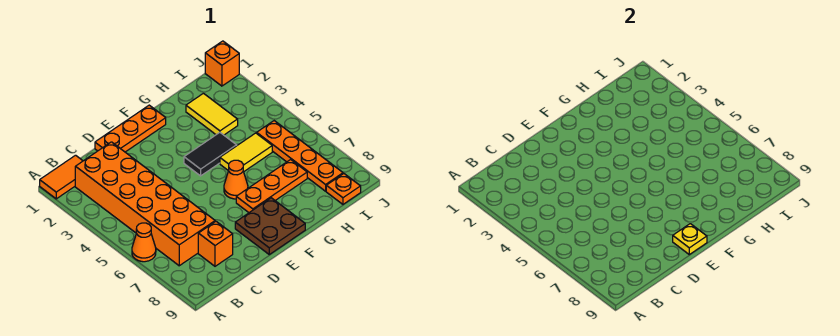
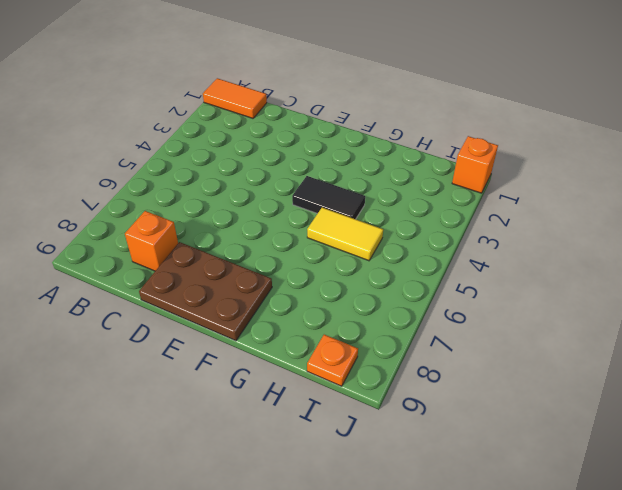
brown 2x3 plate [139,242,272,341] -> brown 2x2 plate [235,198,305,254]
none -> orange 1x1 cone [132,223,156,262]
none -> orange 2x6 brick [75,142,215,266]
none -> orange 1x3 plate [95,105,166,152]

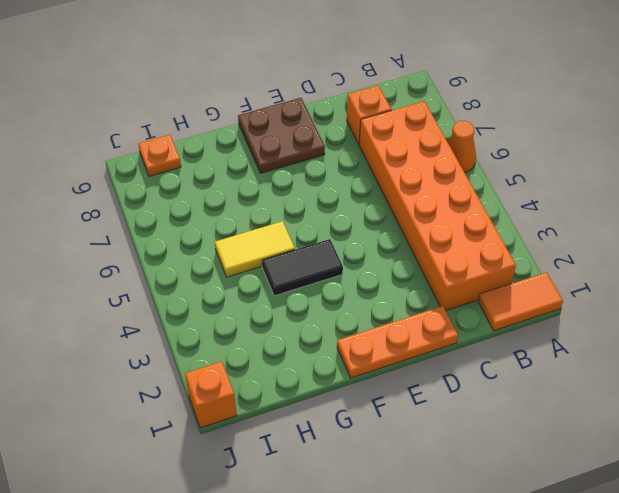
none -> orange 1x1 cone [224,160,248,199]
none -> orange 1x3 plate [236,160,307,212]
none -> yellow 1x2 tile [186,93,238,135]

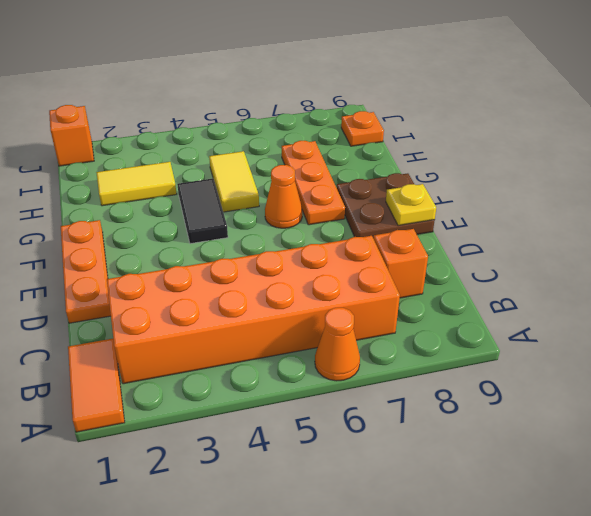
none -> orange 1x4 plate [257,121,343,191]

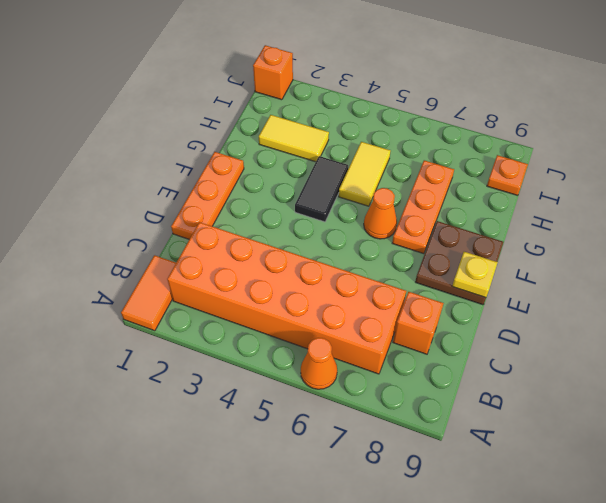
none -> orange 1x4 plate [257,121,343,191]

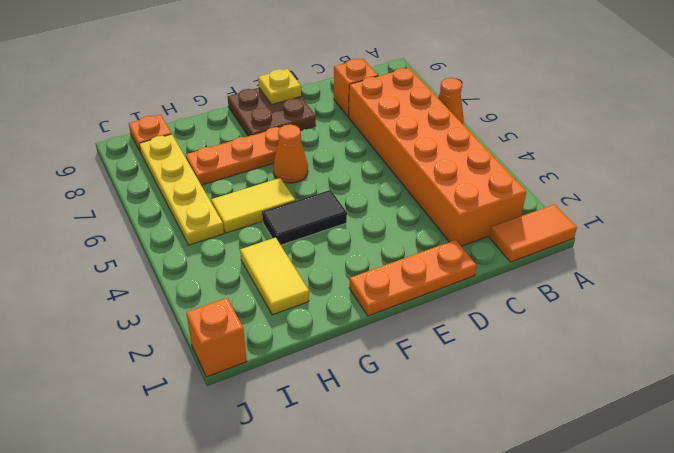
yellow 1x4 plate [139,134,224,245] -> orange 1x4 plate [257,121,343,191]

